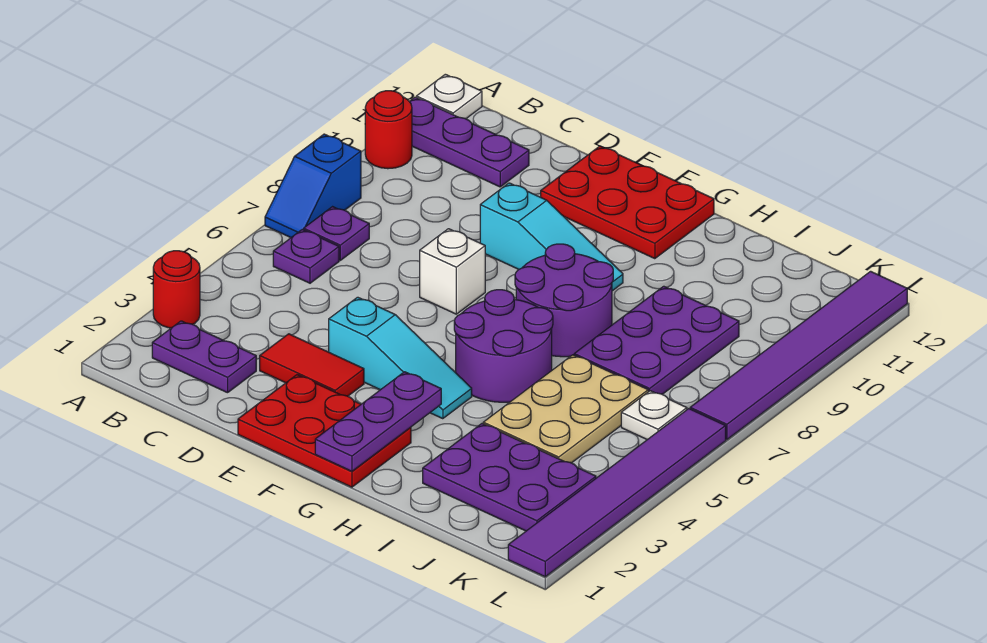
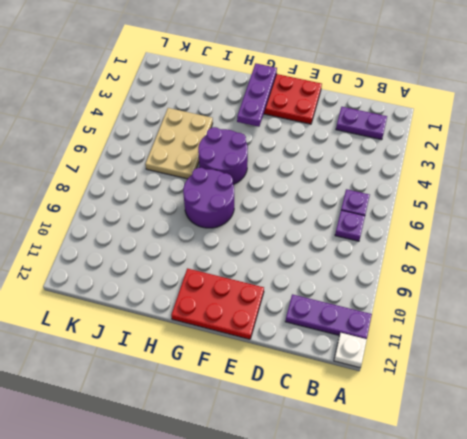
none -> red 1x1 round brick [153,251,200,328]
none -> blue 1x2 slope [265,134,361,238]
none -> red 1x1 round brick [365,91,412,169]

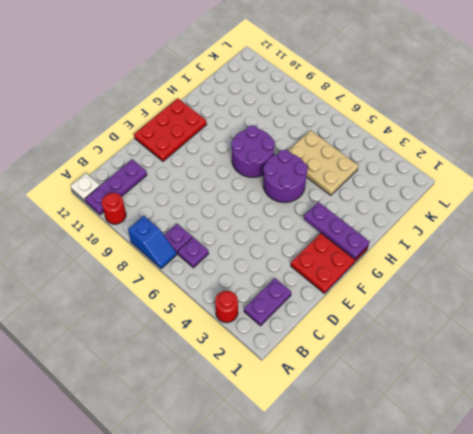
none -> red 1x2 tile [260,334,364,396]
none -> cyan 1x3 slope [329,297,472,419]
none -> white 1x1 brick [420,229,485,314]

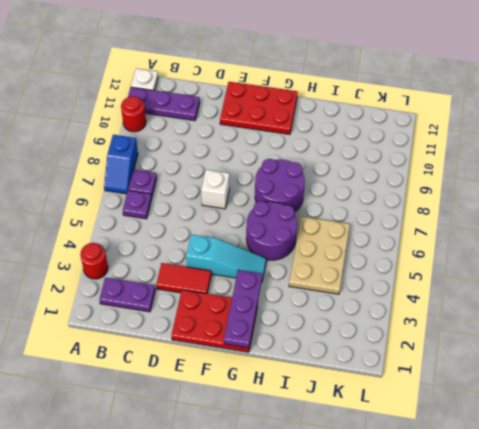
none -> cyan 1x3 slope [480,183,623,291]
none -> purple 2x3 plate [423,424,596,531]
none -> purple 2x3 plate [574,286,739,394]

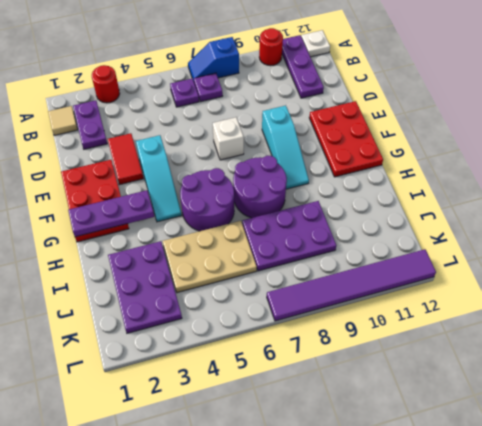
tan 1x1 tile [48,106,78,136] -> none
none -> white 1x1 plate [621,391,687,440]
none -> purple 1x6 tile [508,409,726,577]

